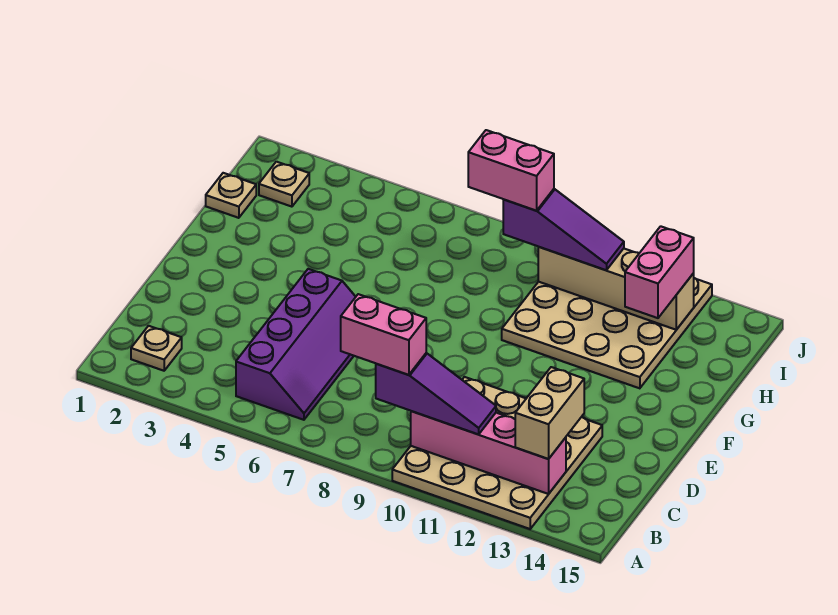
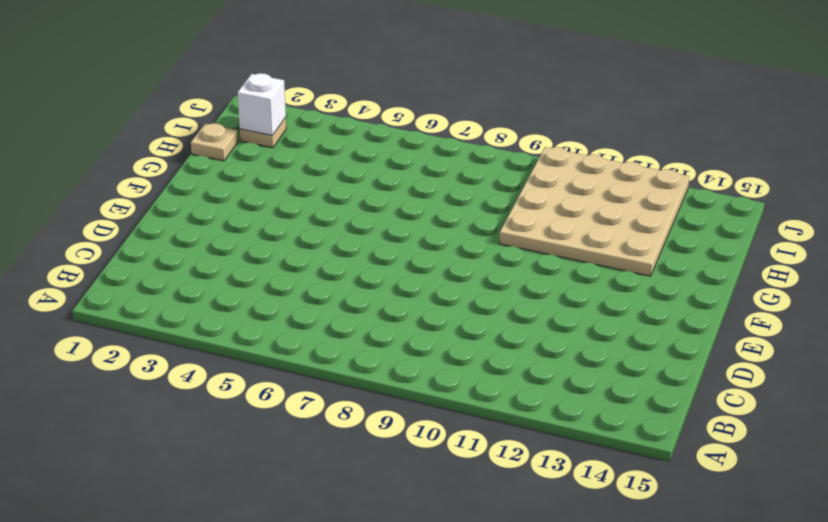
white 1x1 brick [238,73,286,136] -> none
none -> tan 4x4 plate [392,377,602,529]
none -> tan 1x1 plate [131,326,182,371]
none -> purple 2x4 slope [236,269,356,420]

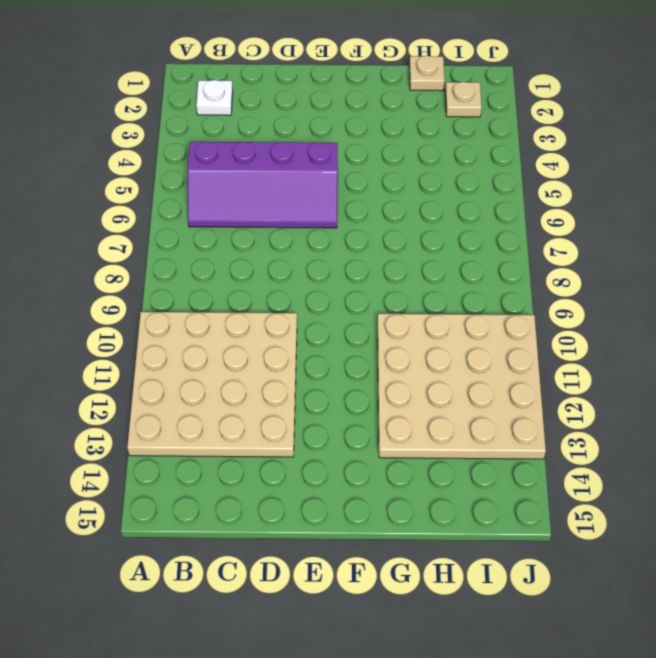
white 1x1 plate [196,80,233,115] -> tan 1x1 plate [131,326,182,371]
none -> pink 1x4 brick [411,411,566,494]
none -> tan 1x4 brick [538,247,694,330]
none -> purple 1x3 slope [376,353,496,434]

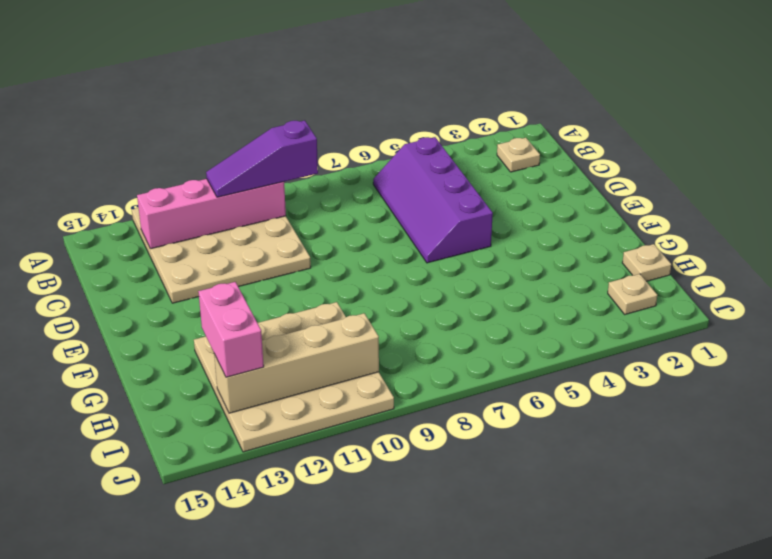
none -> tan 1x2 brick [515,367,584,459]
none -> purple 1x3 slope [503,189,624,270]
none -> pink 1x2 brick [341,294,426,375]

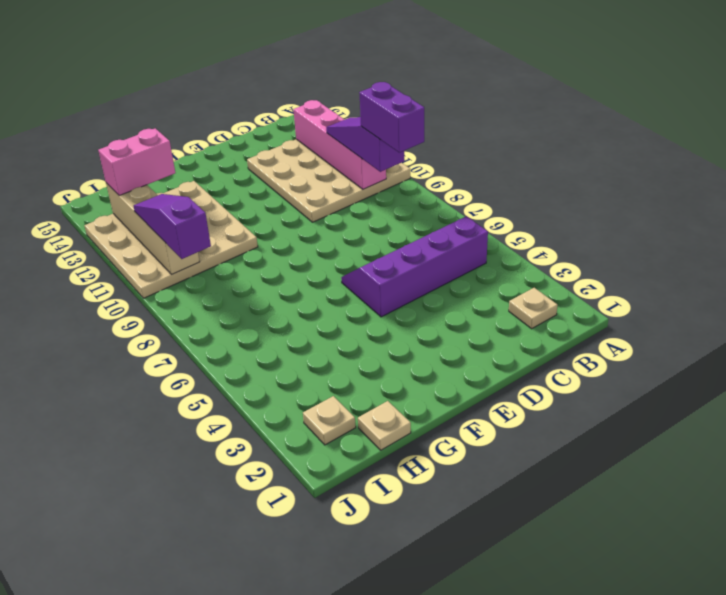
purple 1x2 brick [359,82,424,153] -> pink 1x2 brick [341,294,426,375]
none -> tan 1x2 brick [515,367,584,459]
none -> pink 1x2 brick [468,130,554,211]

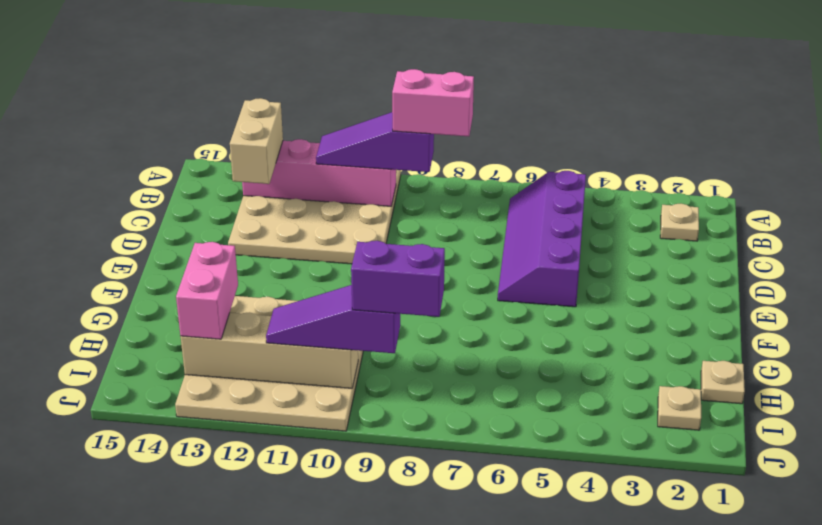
purple 1x2 brick [351,241,445,317] -> pink 1x2 brick [468,130,554,211]

